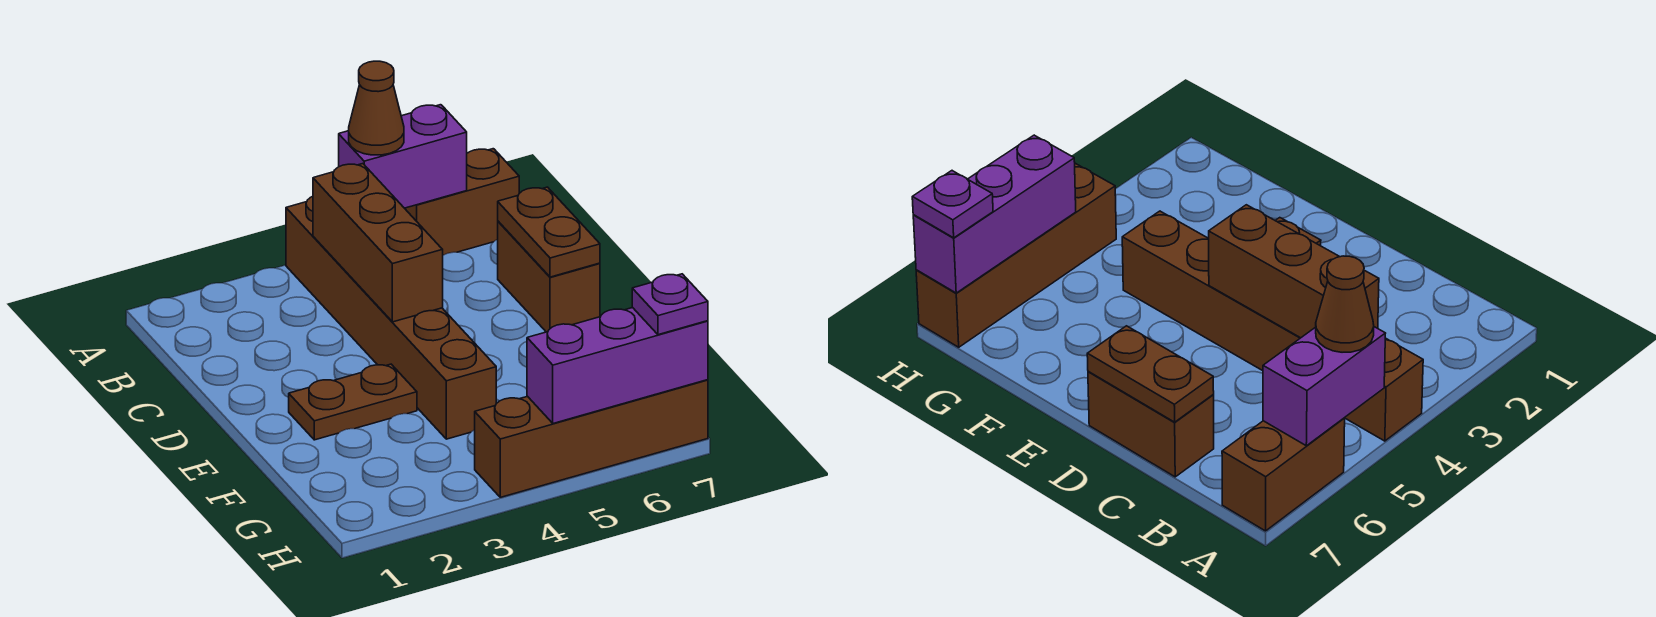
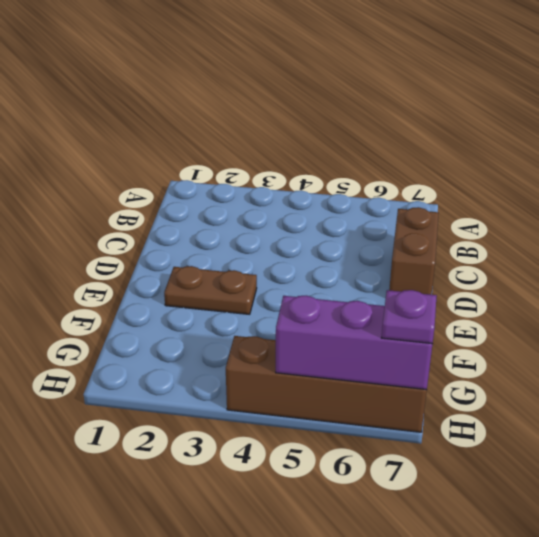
none -> brown 1x6 brick [286,196,496,439]
none -> brown 1x2 brick [405,149,519,255]

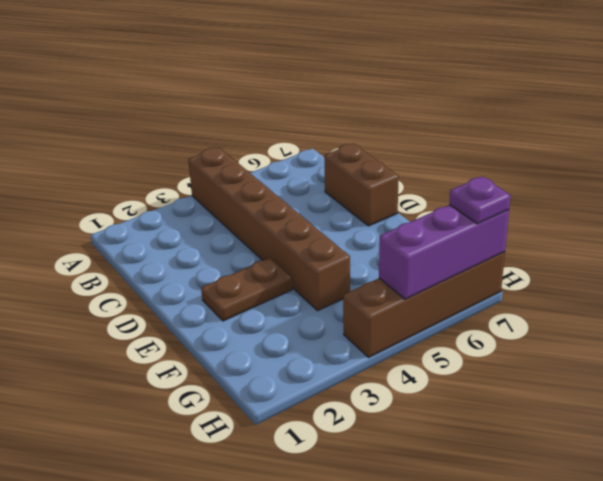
none -> brown 1x2 brick [405,149,519,255]
none -> purple 1x2 brick [339,105,467,208]

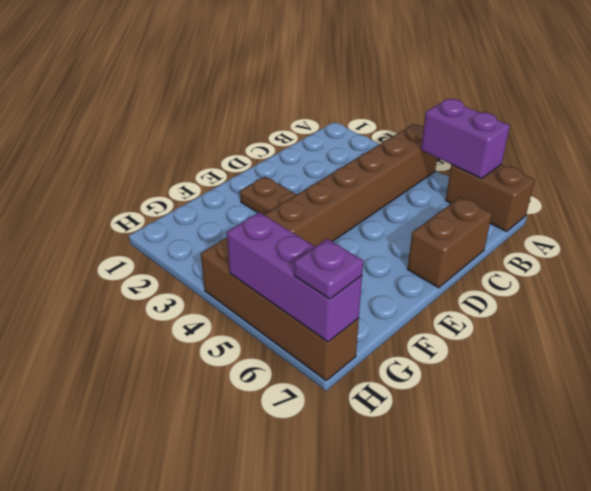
none -> brown 1x3 brick [313,164,443,322]
none -> brown 1x2 plate [498,187,600,277]

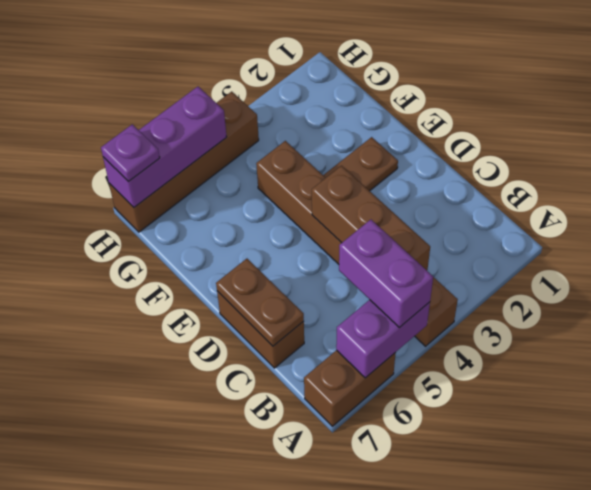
purple 1x2 brick [339,220,433,328] -> brown 1x1 cone [349,61,404,155]

